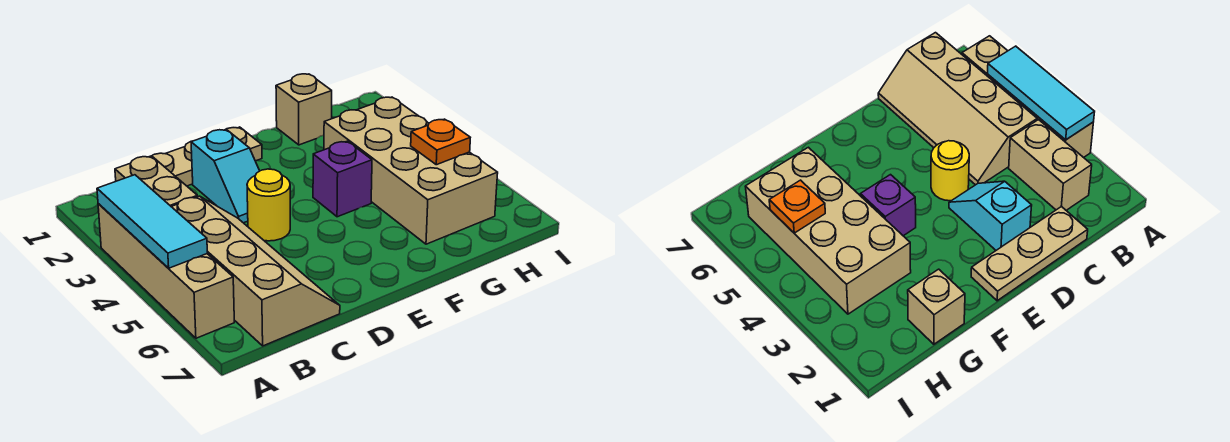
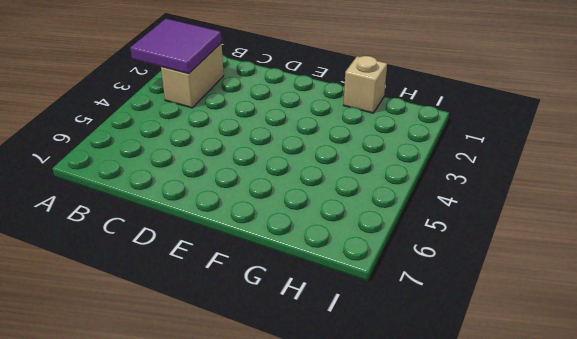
purple 2x2 tile [130,19,222,74] -> cyan 1x3 tile [97,175,207,268]
none -> tan 1x4 brick [98,204,234,338]
none -> tan 2x4 slope [171,196,340,346]

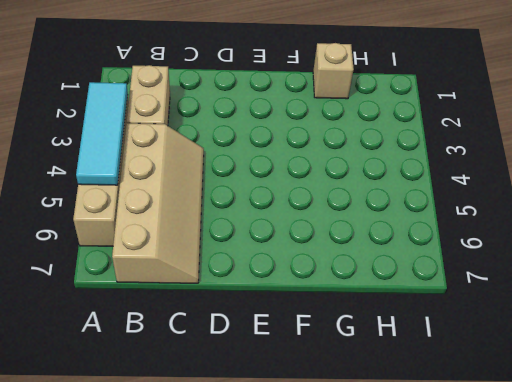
none -> tan 1x3 plate [152,127,262,186]
none -> cyan 1x2 slope [191,129,259,223]

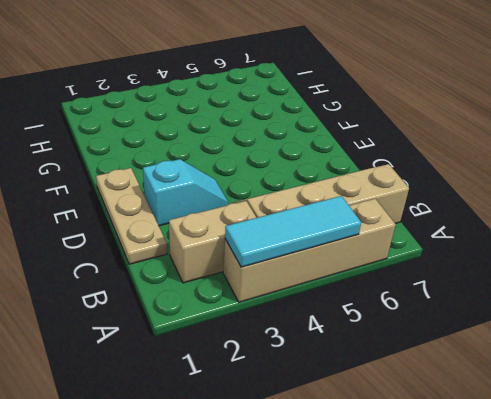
none -> yellow 1x1 round brick [247,169,290,241]
none -> purple 1x1 brick [313,141,372,217]

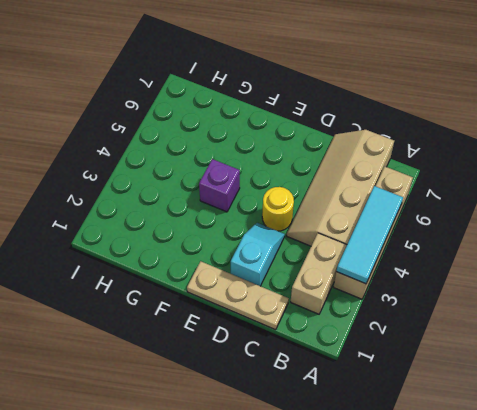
none -> tan 1x1 brick [276,74,332,145]
none -> tan 2x4 brick [324,97,498,244]

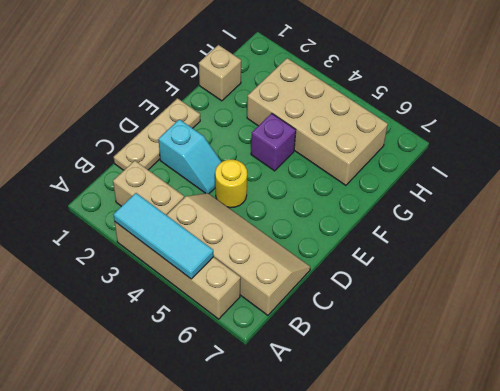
none -> orange 1x1 plate [411,119,470,165]

